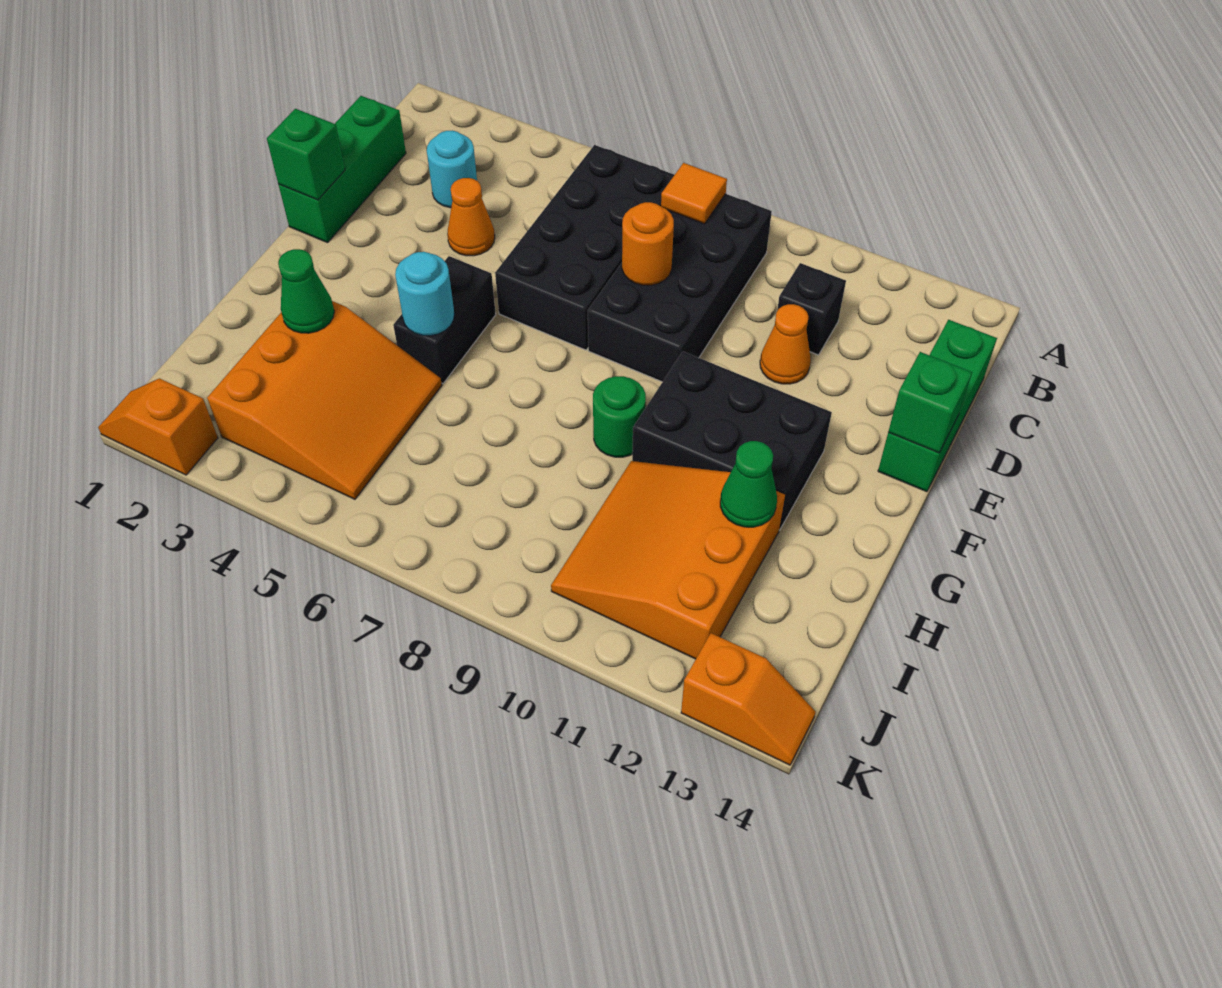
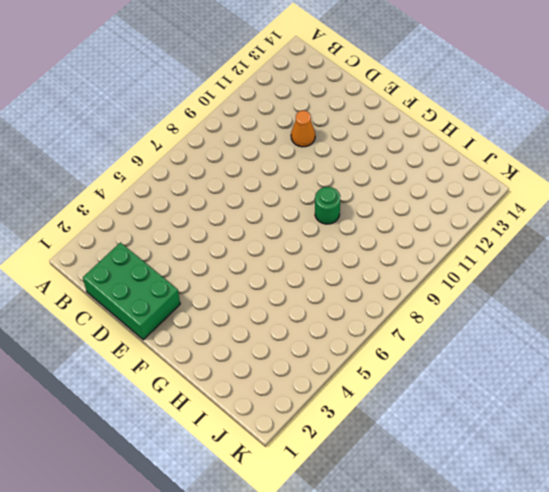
green 2x3 brick [83,243,180,340] -> green 1x3 brick [278,96,406,243]
none -> black 2x4 brick [495,145,674,350]
none -> black 2x4 brick [588,194,772,382]
none -> cyan 1x1 round brick [427,131,477,208]

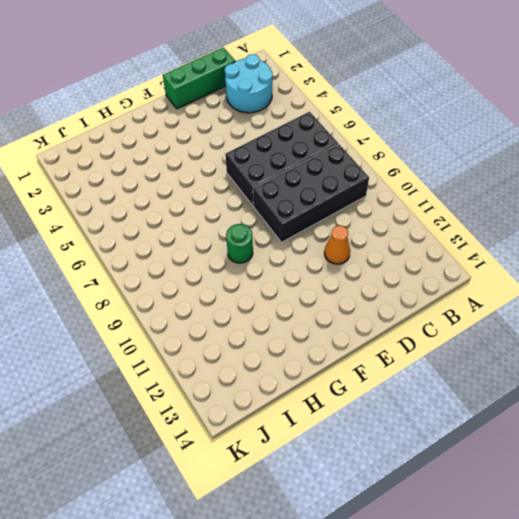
cyan 2x2 round brick [225,54,273,113] -> cyan 1x1 round brick [427,131,477,208]
none -> black 1x1 brick [777,263,846,355]
none -> green 1x3 brick [878,320,997,492]
none -> orange 1x1 cone [447,178,495,256]

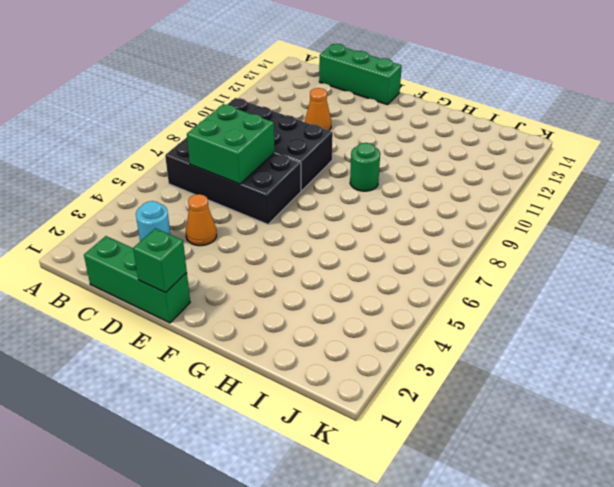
green 2x2 brick [187,104,275,184] -> none
none -> black 1x1 brick [777,263,846,355]
none -> black 1x2 brick [393,256,496,383]
none -> black 2x3 brick [632,352,832,530]

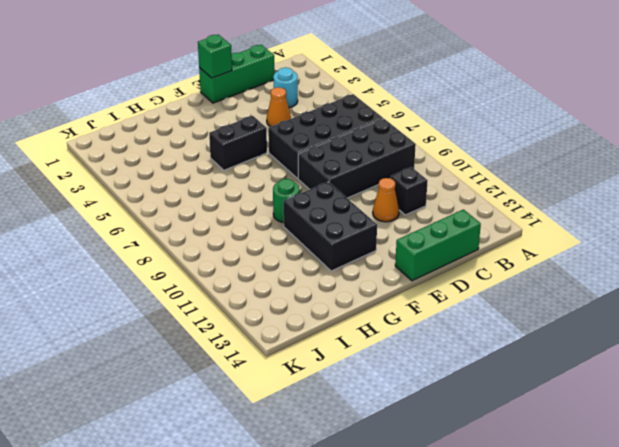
none -> orange 3x3 slope [207,301,442,499]
none -> orange 3x3 slope [551,461,785,659]
none -> orange 1x2 slope [98,378,218,475]

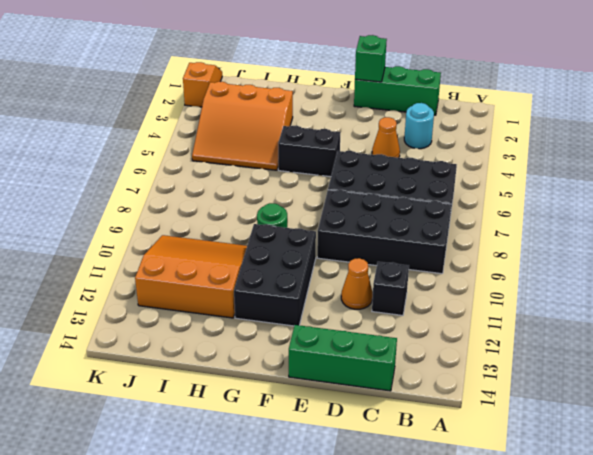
none -> orange 1x2 slope [681,633,816,765]
none -> orange 1x1 tile [661,163,727,224]
none -> orange 1x1 round brick [622,202,674,285]

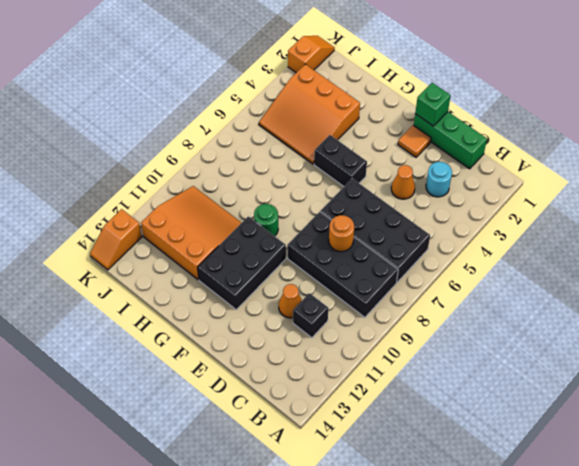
orange 1x1 tile [398,125,431,157] -> orange 1x1 tile moved to [661,163,727,224]
none -> green 1x3 brick [878,320,997,492]
none -> green 1x1 brick [888,352,972,453]
none -> cyan 1x1 round brick [395,252,454,336]

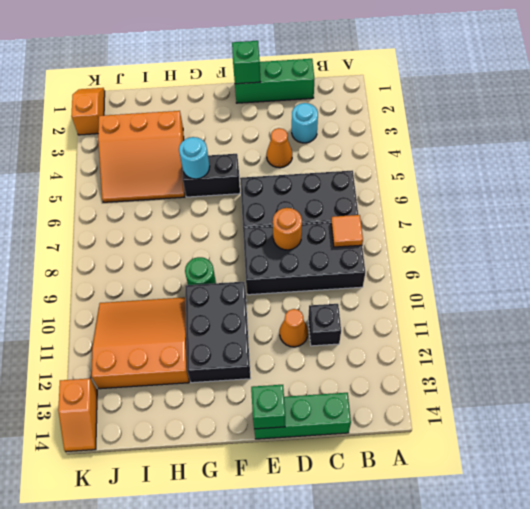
none -> green 1x1 cone [278,249,334,333]
none -> green 1x1 cone [720,441,777,527]

